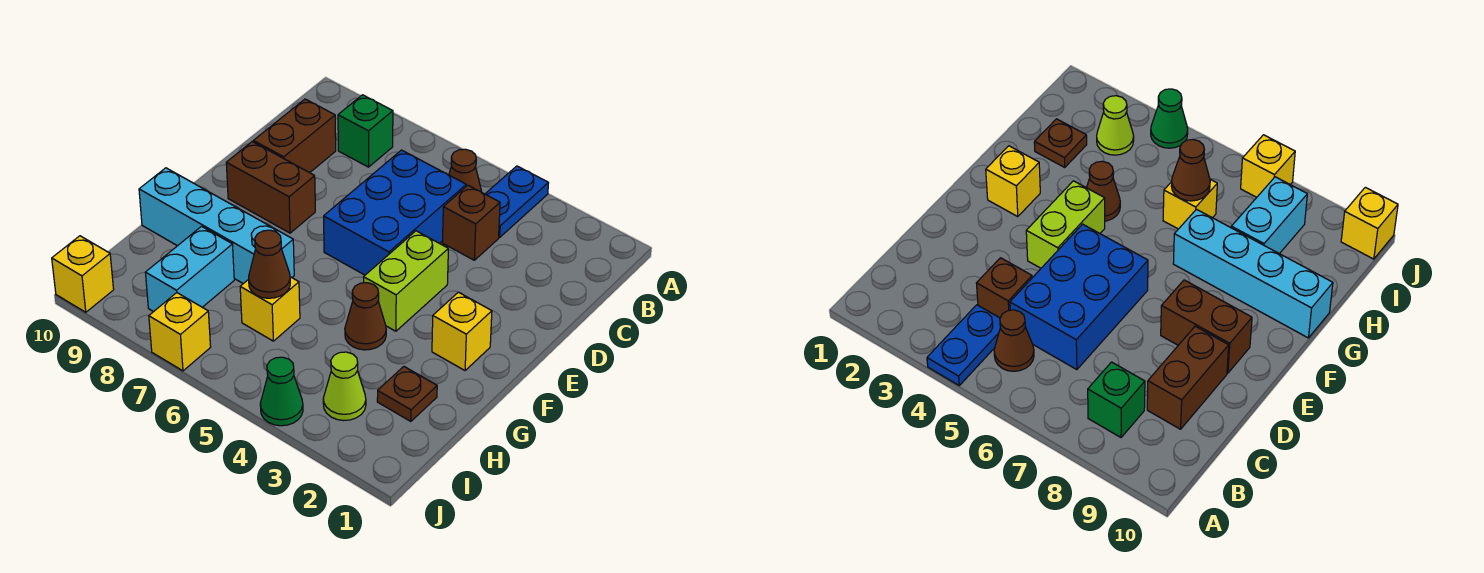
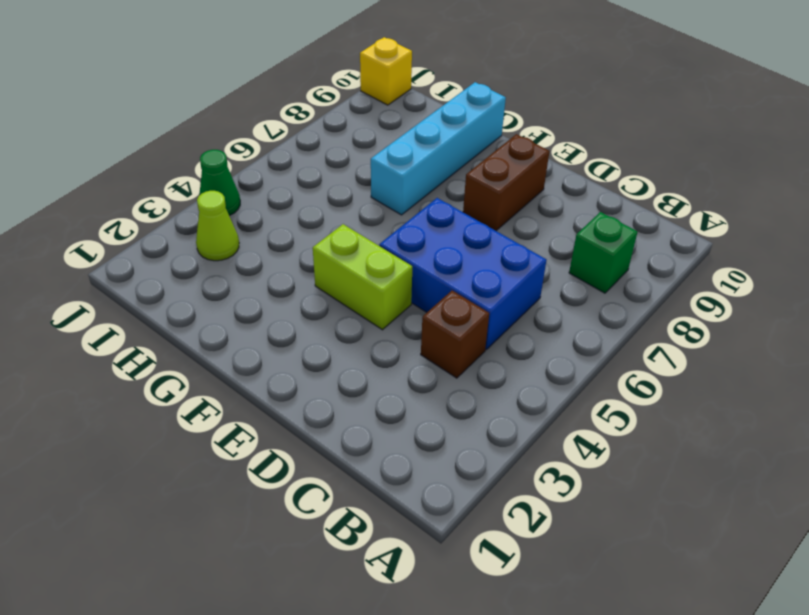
none -> blue 1x2 plate [485,166,548,237]
none -> brown 1x1 cone [449,149,482,192]
none -> brown 1x2 brick [253,99,336,173]

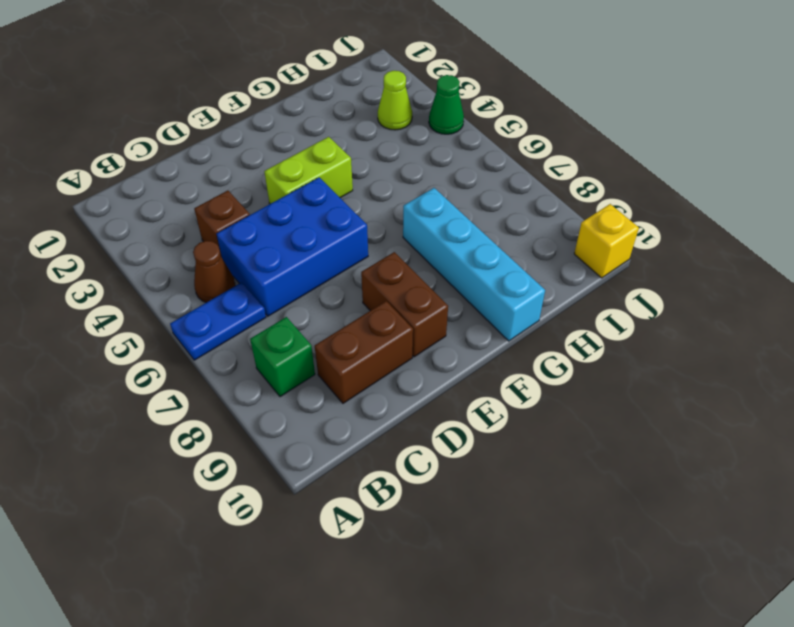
blue 1x2 plate [170,282,266,360] -> blue 1x2 plate moved to [485,166,548,237]
none -> yellow 1x1 brick [432,292,492,370]
none -> brown 1x1 cone [345,283,386,350]
none -> brown 1x1 plate [377,367,437,421]

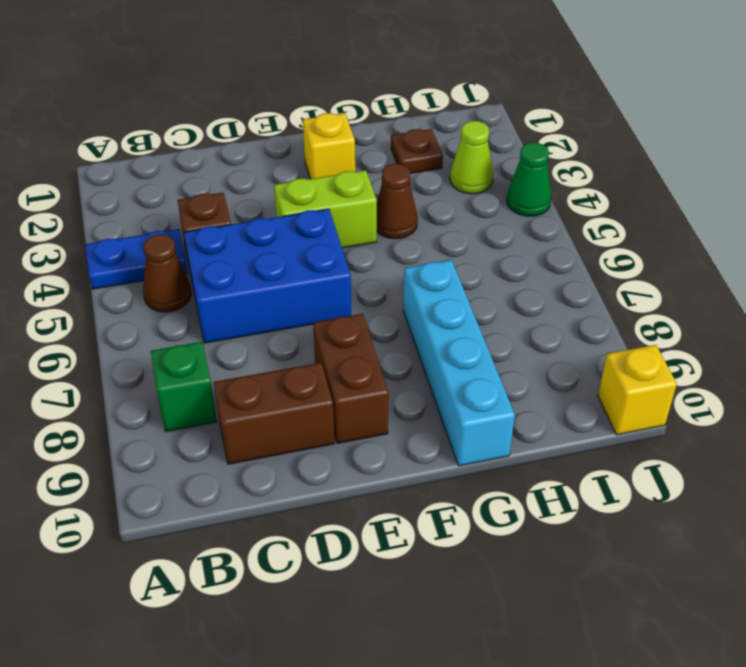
none -> yellow 1x1 brick [240,277,300,341]
none -> cyan 1x2 brick [145,226,234,312]
none -> yellow 1x1 brick [149,293,211,371]

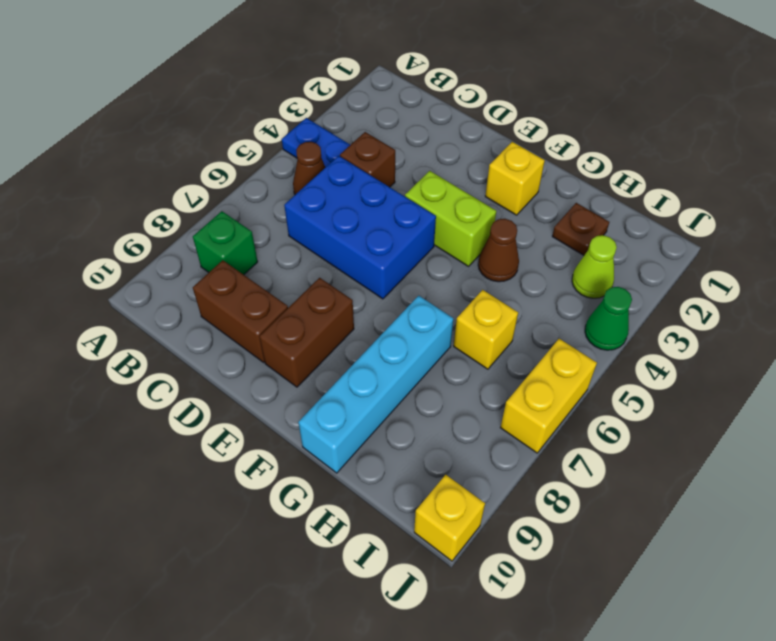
yellow 1x2 brick [500,339,597,453] -> yellow 1x1 brick [149,293,211,371]
none -> cyan 1x2 brick [145,226,234,312]
none -> brown 1x1 cone [249,230,290,298]

